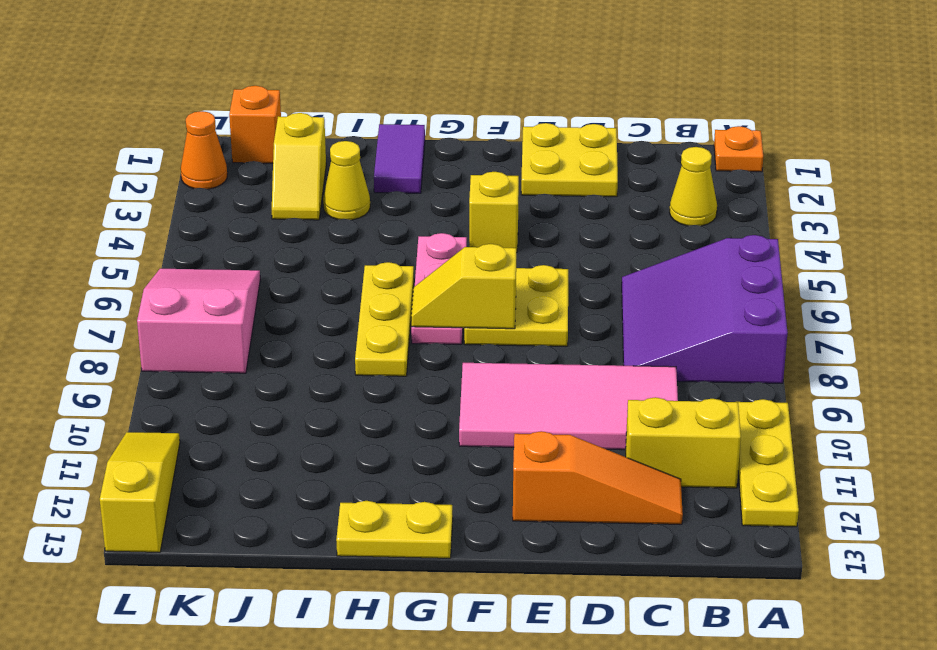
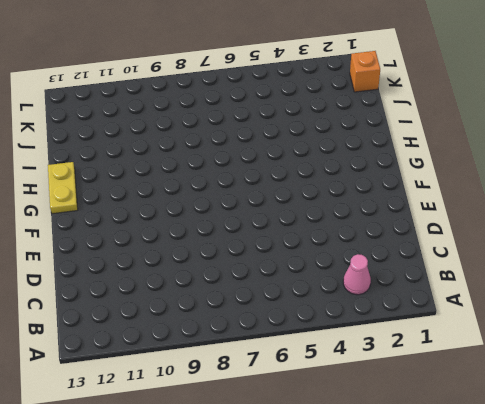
pink 1x1 cone [343,254,371,295] -> yellow 1x1 cone [670,147,717,226]
none -> orange 1x1 plate [714,126,763,172]
none -> purple 3x3 slope [622,235,787,383]
none -> yellow 1x3 plate [738,399,799,527]

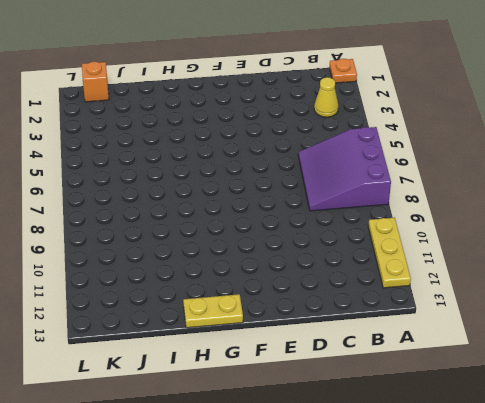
none -> yellow 1x2 brick [626,397,741,488]
none -> pink 2x4 tile [459,363,678,450]
none -> orange 1x3 slope [513,431,683,524]

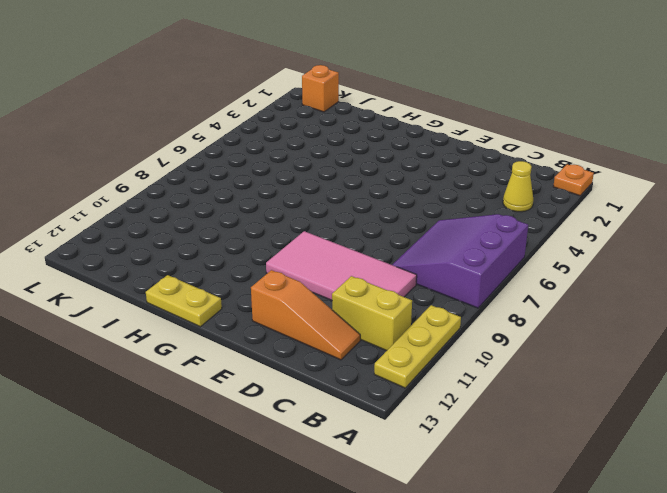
none -> yellow 2x2 plate [521,123,618,197]
none -> yellow 2x2 plate [464,265,568,346]
none -> yellow 1x1 brick [469,172,519,253]

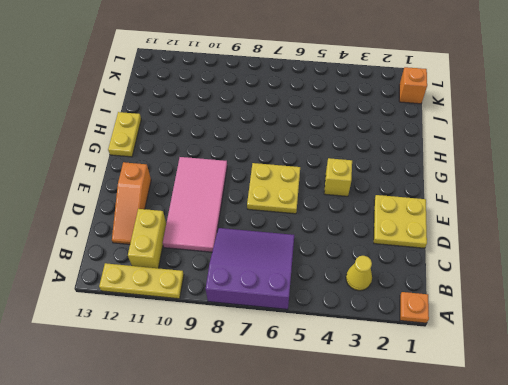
none -> pink 1x3 plate [411,233,467,344]
none -> purple 1x2 tile [374,124,425,193]
none -> yellow 1x3 plate [355,262,414,376]

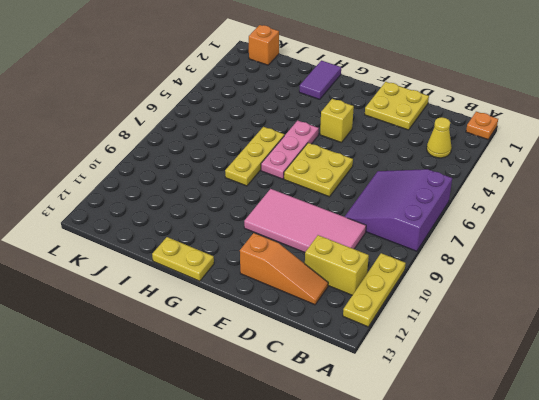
none -> yellow 1x1 cone [323,141,370,220]
none -> yellow 1x2 slope [272,113,326,220]
none -> pink 2x3 slope [137,269,260,373]

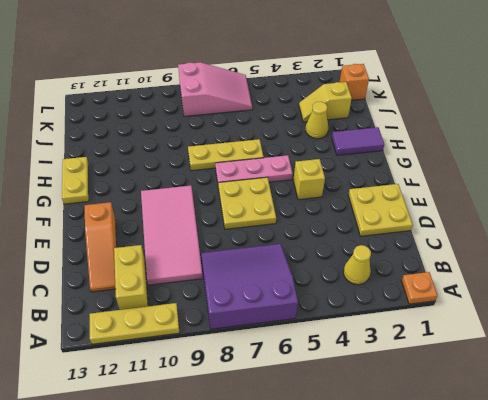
none -> orange 1x1 cone [181,111,227,189]
none -> yellow 1x3 slope [100,432,180,552]
none -> yellow 1x2 slope [411,244,516,329]

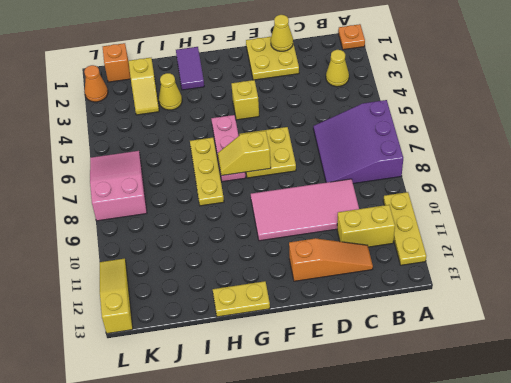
yellow 1x1 cone [271,15,293,51] -> none

